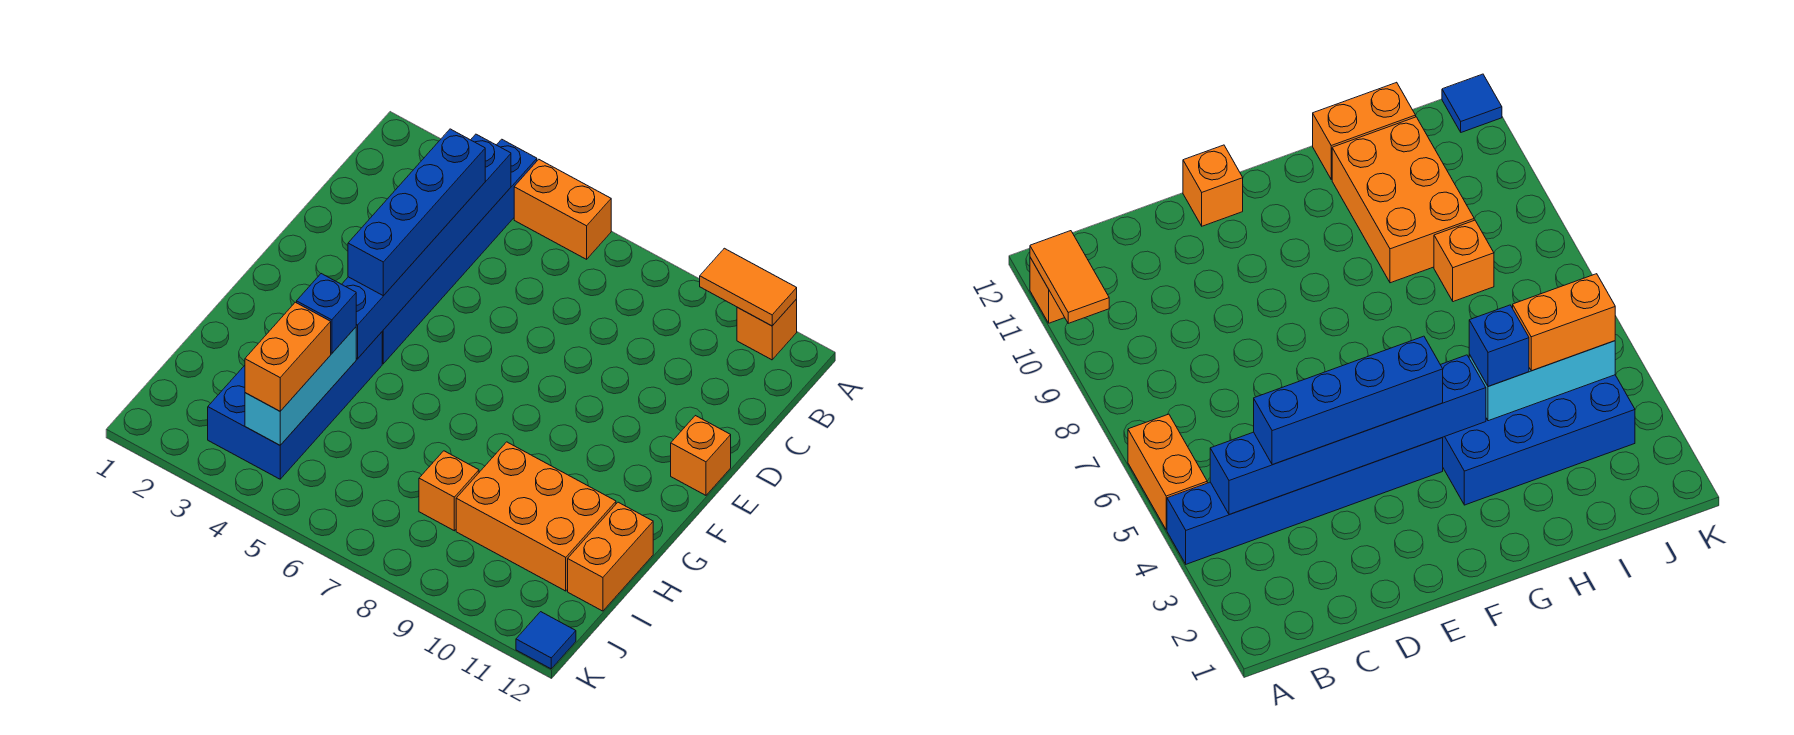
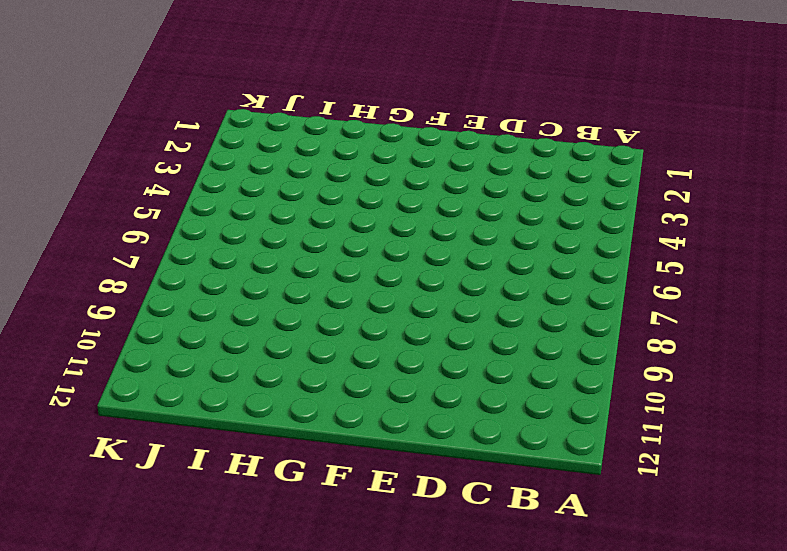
none -> blue 1x6 brick [382,139,537,364]
none -> orange 1x2 brick [514,160,611,259]
none -> orange 1x1 brick [737,299,797,360]

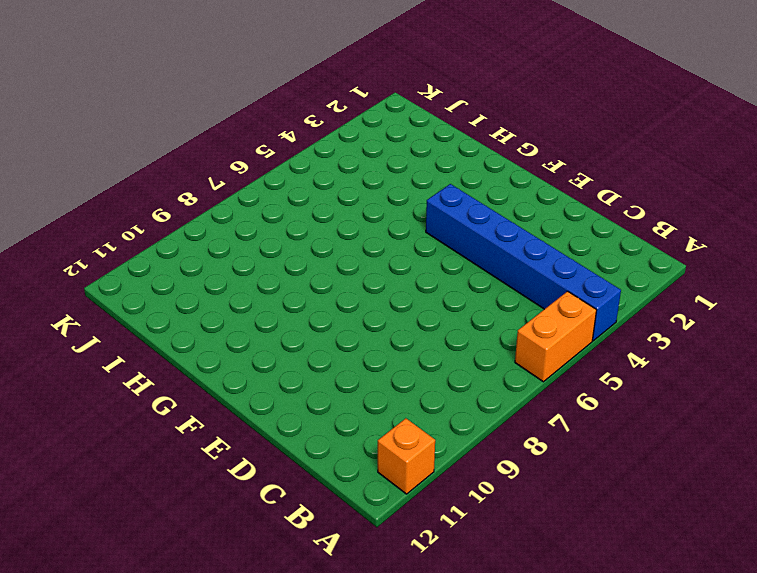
none -> orange 1x1 brick [671,416,731,495]
none -> blue 2x4 brick [208,332,382,479]
none -> orange 2x3 brick [456,442,616,591]

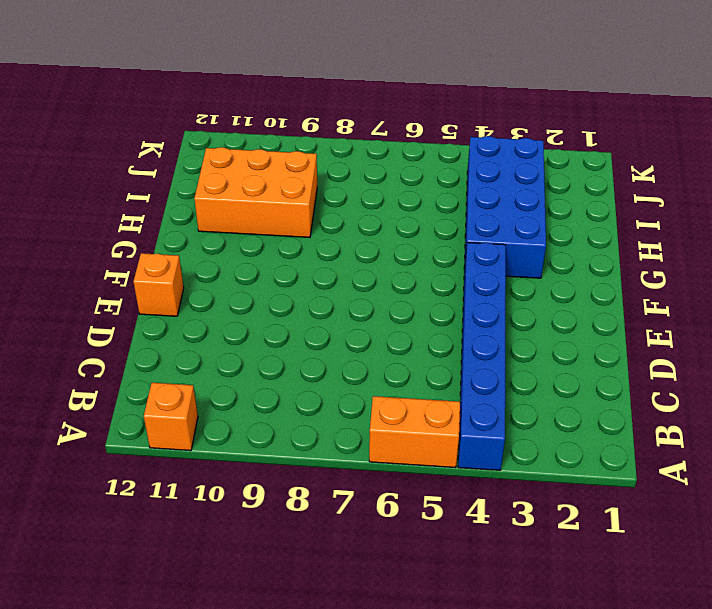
none -> orange 1x2 brick [568,502,653,611]
none -> orange 1x1 brick [419,451,479,531]
none -> blue 1x1 tile [516,612,576,669]

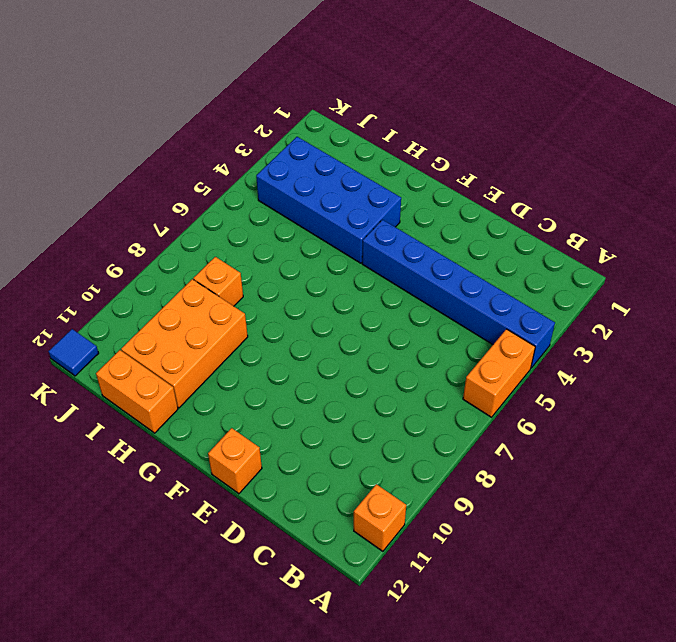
none -> orange 1x2 tile [700,248,797,326]
none -> blue 1x6 brick [342,134,511,359]
none -> cyan 1x3 brick [245,327,356,445]

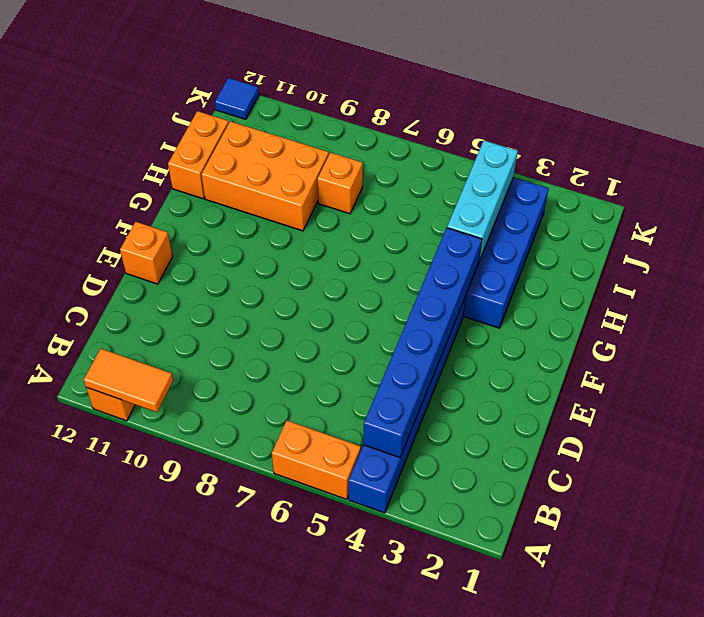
none -> blue 1x4 brick [348,129,485,296]
none -> blue 1x1 brick [297,274,356,353]
none -> orange 1x2 brick [245,302,331,411]

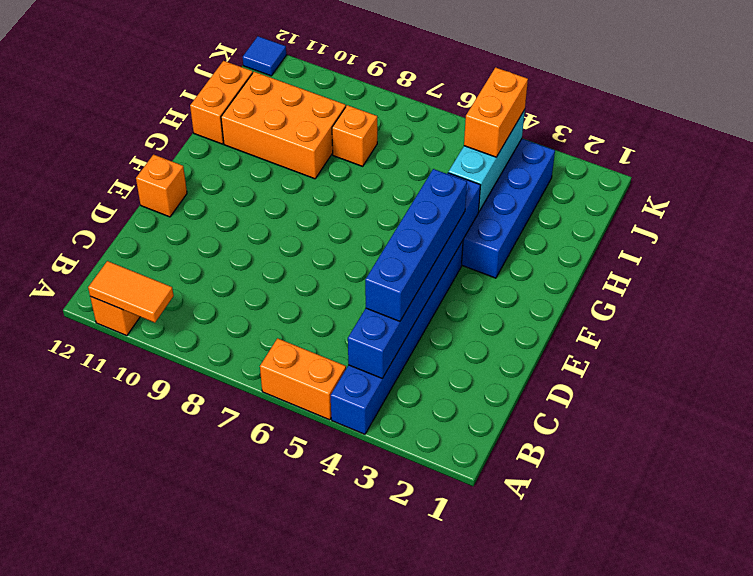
none -> blue 1x1 brick [297,274,356,353]

